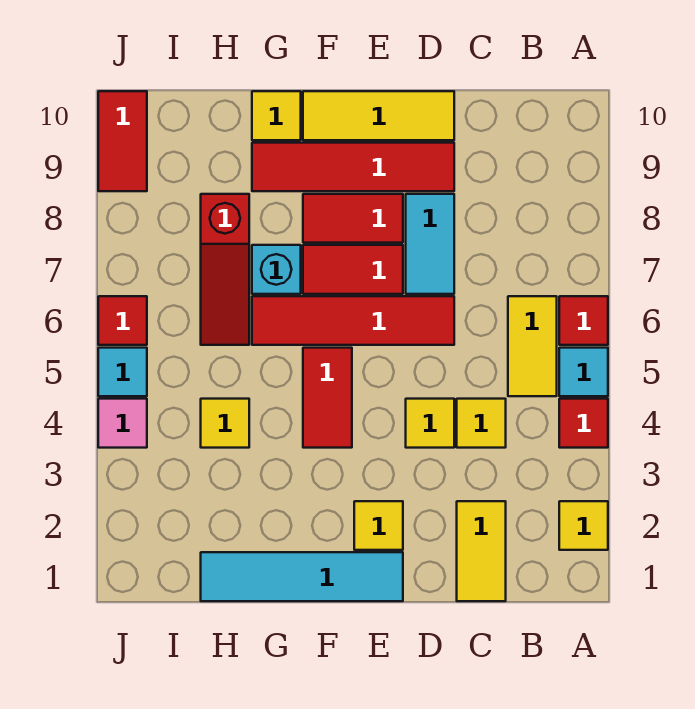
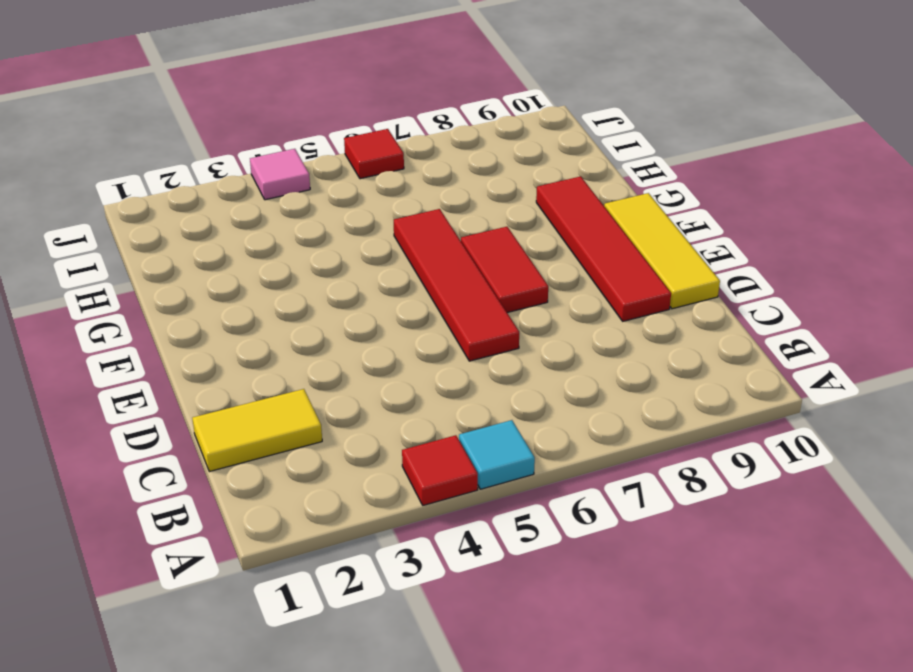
none -> yellow 1x1 tile [559,501,608,550]
none -> red 1x1 tile [559,296,608,345]
none -> yellow 1x2 tile [508,296,557,396]

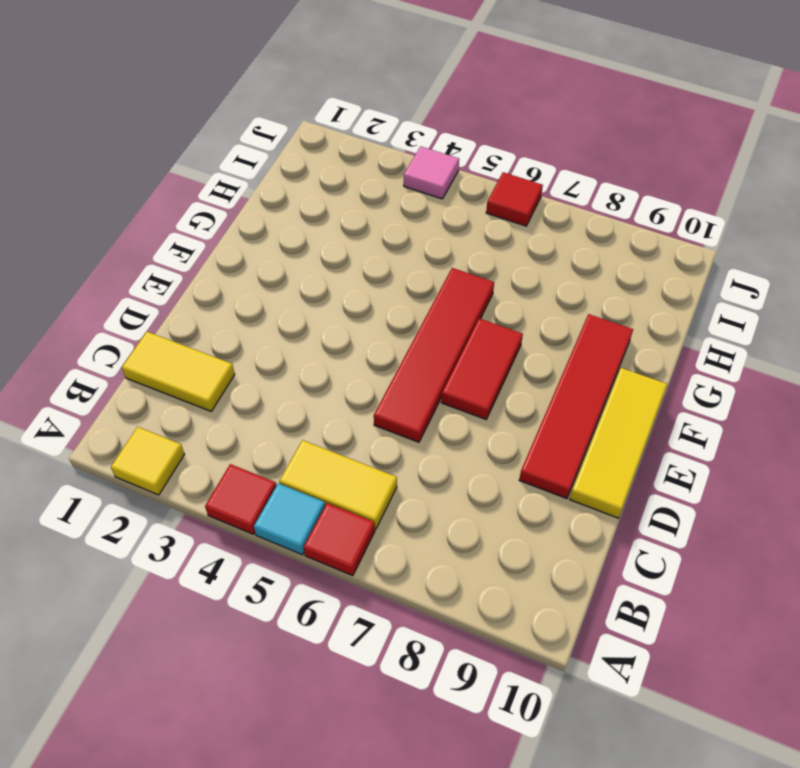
none -> yellow 1x1 tile [457,399,506,448]
none -> yellow 1x1 tile [406,399,454,448]
none -> cyan 1x2 tile [406,194,454,294]

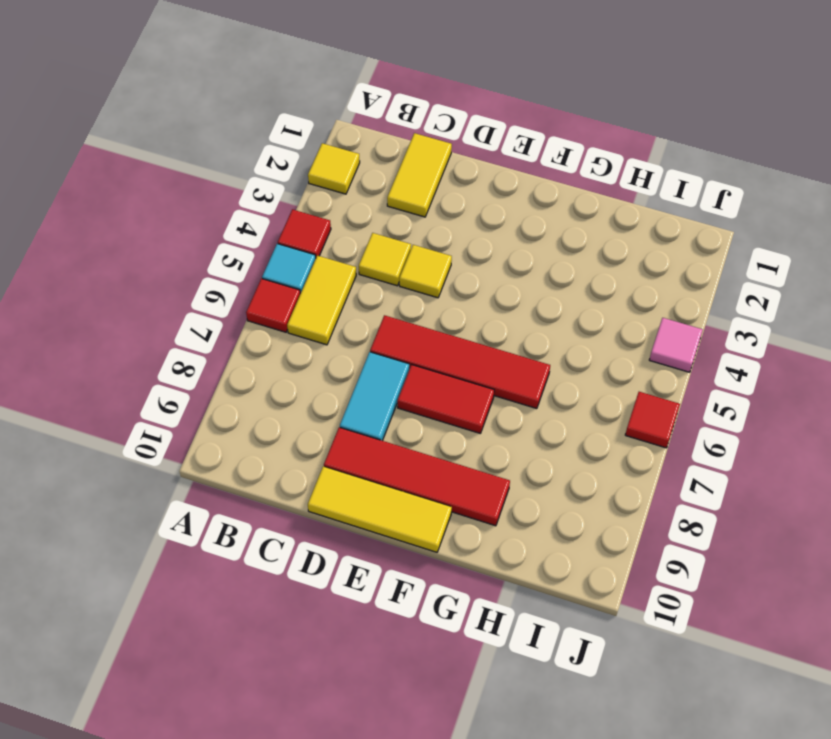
none -> cyan 1x4 tile [201,552,403,601]
none -> yellow 1x1 tile [354,501,403,550]
none -> red 1x2 tile [303,194,403,243]

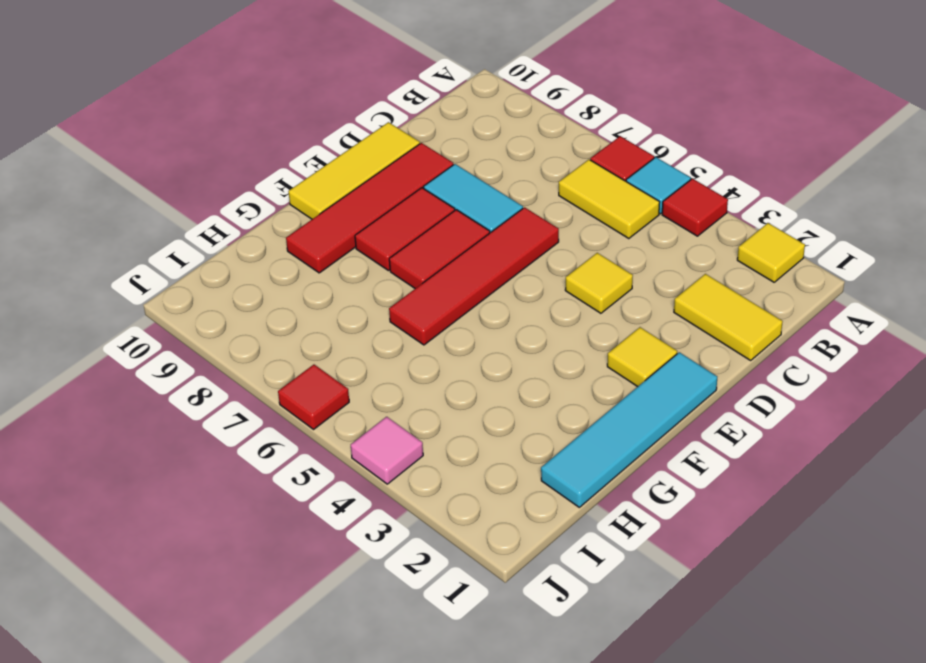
none -> yellow 1x1 tile [457,399,506,448]
none -> red 1x2 tile [303,348,352,448]
none -> cyan 1x1 brick [252,245,301,294]

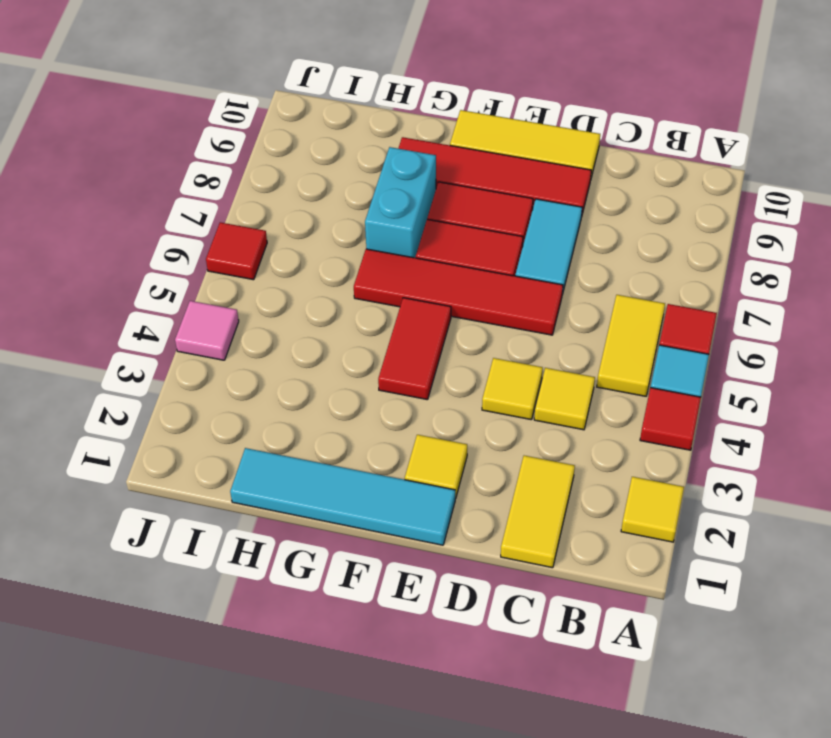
cyan 1x2 brick [365,147,436,258] -> cyan 1x1 brick [252,245,301,294]
none -> yellow 1x1 tile [252,91,301,140]
none -> yellow 1x1 tile [201,399,249,448]
none -> red 1x3 slope [201,194,249,345]

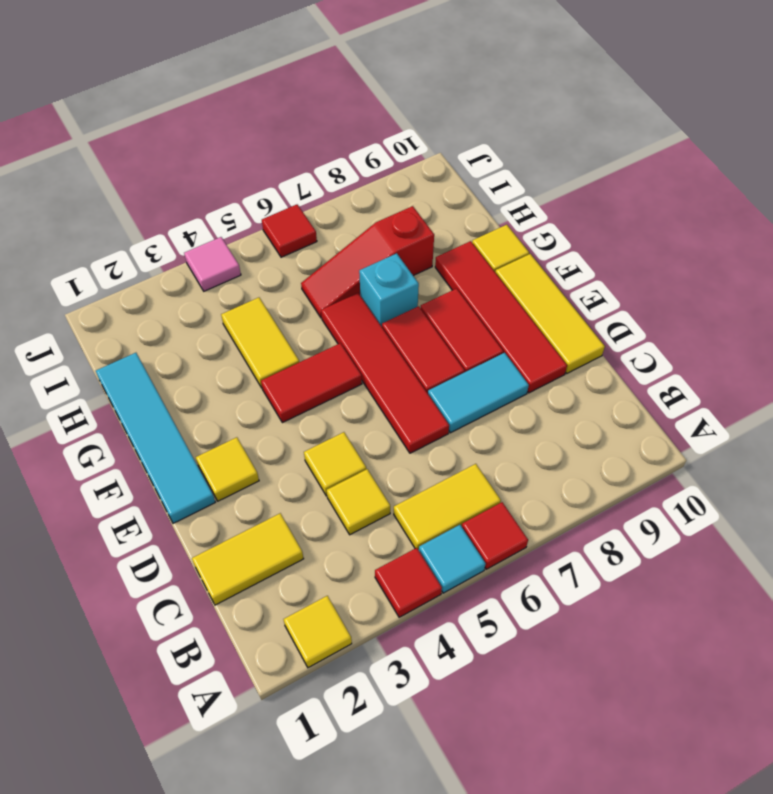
yellow 1x2 tile [221,298,299,388] -> yellow 1x1 tile [201,399,249,448]
none -> cyan 1x1 tile [98,348,147,396]
none -> red 1x2 tile [98,91,147,191]

